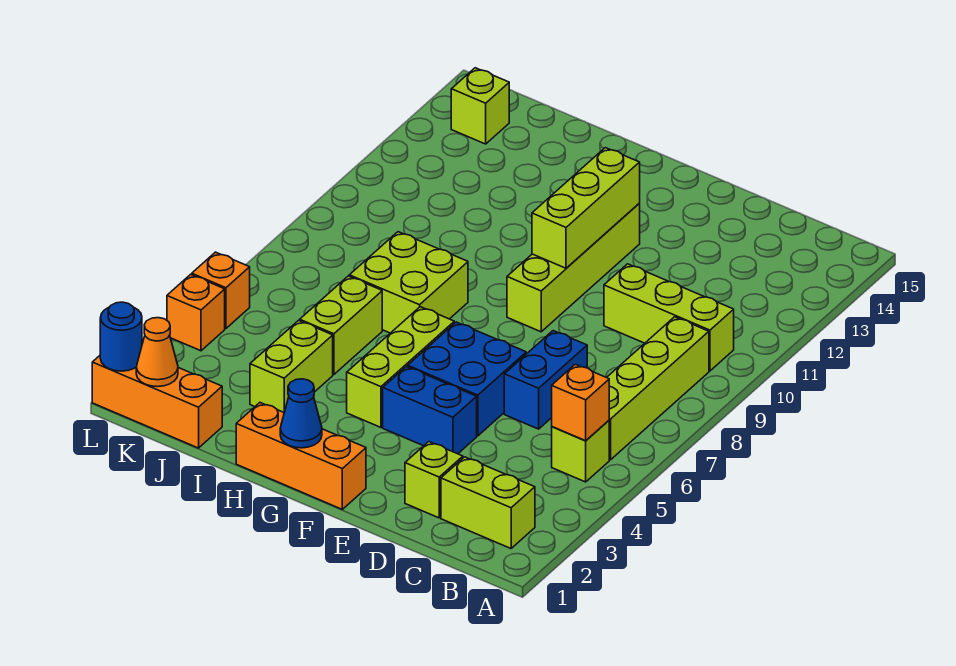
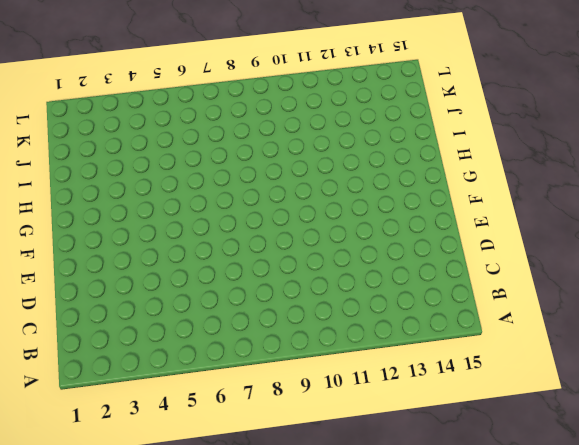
none -> lime 1x2 brick [441,457,535,548]
none -> lime 1x1 brick [552,421,609,482]
none -> lime 1x4 brick [607,317,709,460]

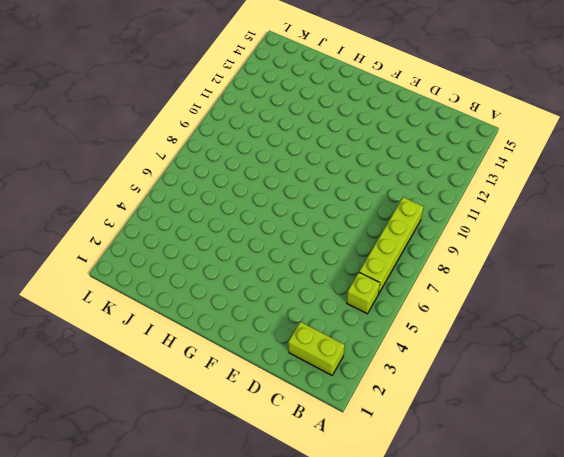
none -> lime 1x3 brick [604,264,734,371]
none -> lime 1x1 brick [405,442,463,518]
none -> blue 1x2 brick [504,331,587,429]

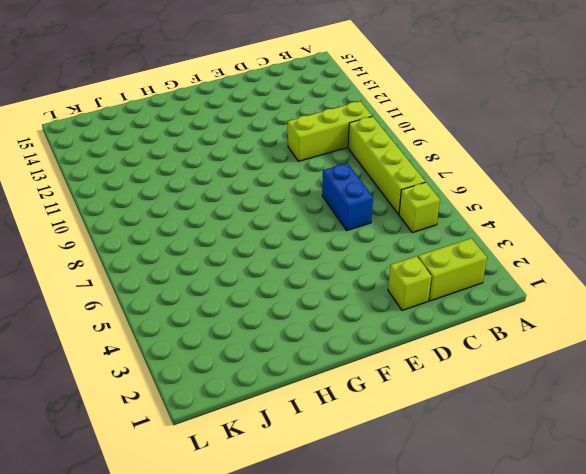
none -> blue 1x2 brick [383,367,477,454]
none -> blue 2x2 brick [408,322,526,436]
none -> orange 1x3 brick [236,403,366,509]

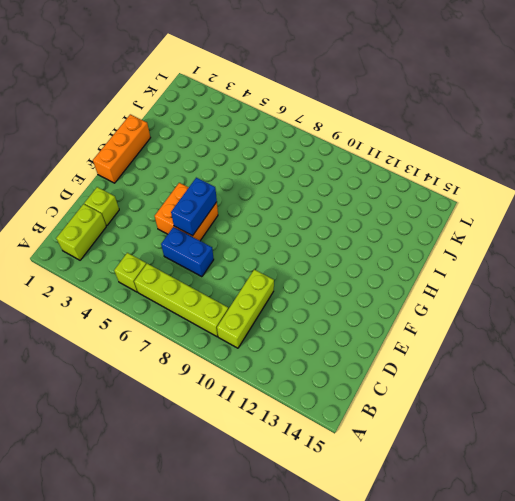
orange 2x2 brick [155,183,218,241] -> blue 2x2 brick [408,322,526,436]
blue 1x2 brick [171,178,217,236] -> blue 1x2 brick moved to [383,367,477,454]
none -> lime 1x4 brick [507,204,640,332]
none -> lime 1x3 brick [347,307,454,427]
none -> lime 2x2 brick [349,232,468,333]

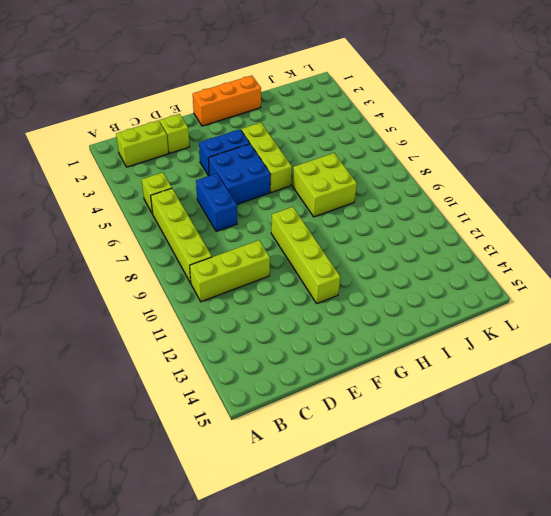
none -> lime 1x2 brick [250,321,333,412]
none -> lime 1x2 brick [300,276,382,375]
none -> orange 1x3 brick [92,356,222,448]

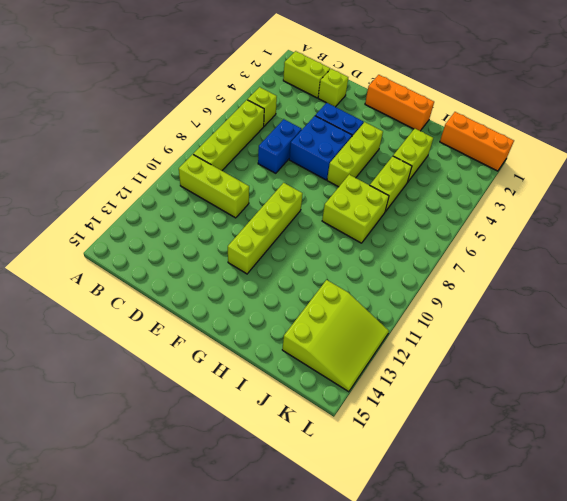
lime 3x3 slope [282,280,389,392] -> lime 1x1 brick [451,68,509,144]
none -> orange 1x1 brick [167,274,225,351]
none -> orange 1x1 brick [192,252,250,329]
none -> orange 1x1 brick [552,364,609,441]

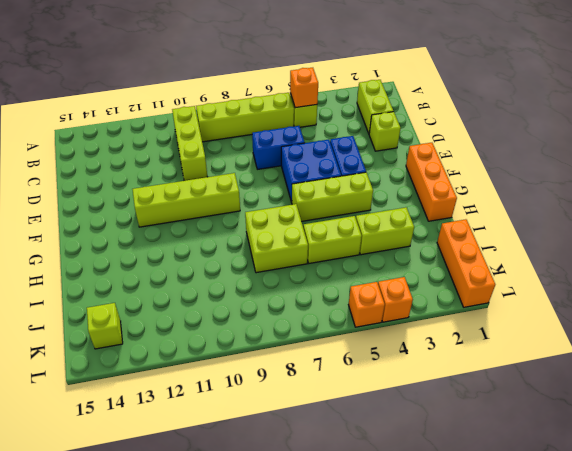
none -> lime 1x3 brick [532,148,640,268]
none -> blue 1x1 cone [280,379,322,448]
none -> orange 1x1 cone [136,318,178,387]

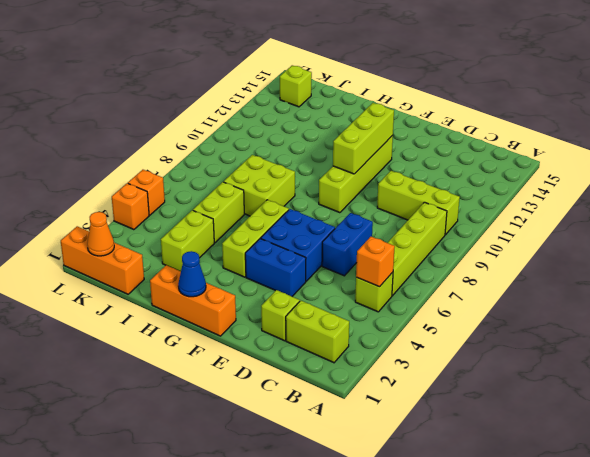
none -> blue 1x1 round brick [100,302,142,371]

